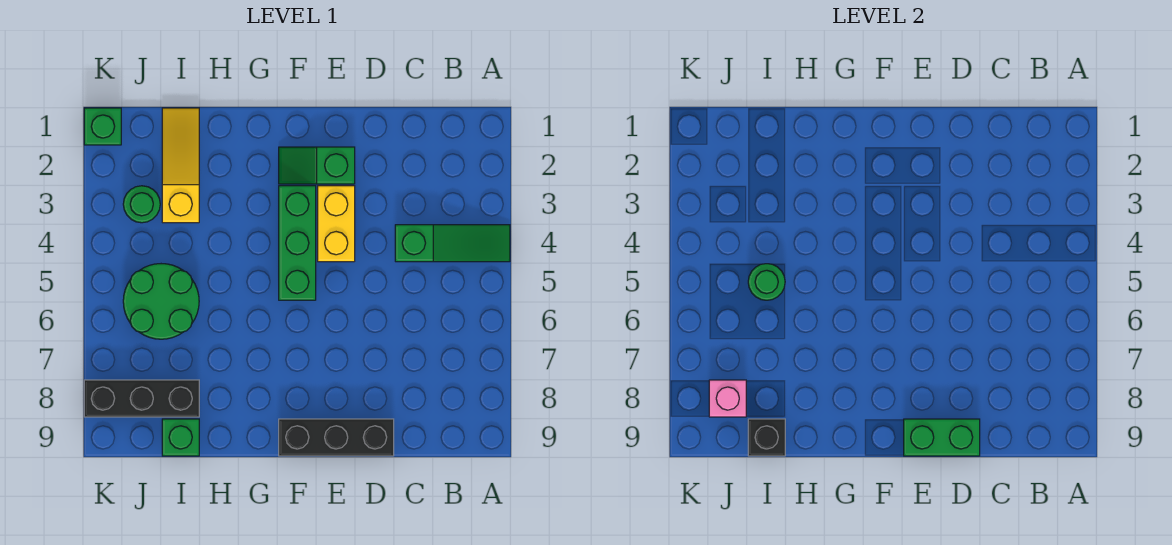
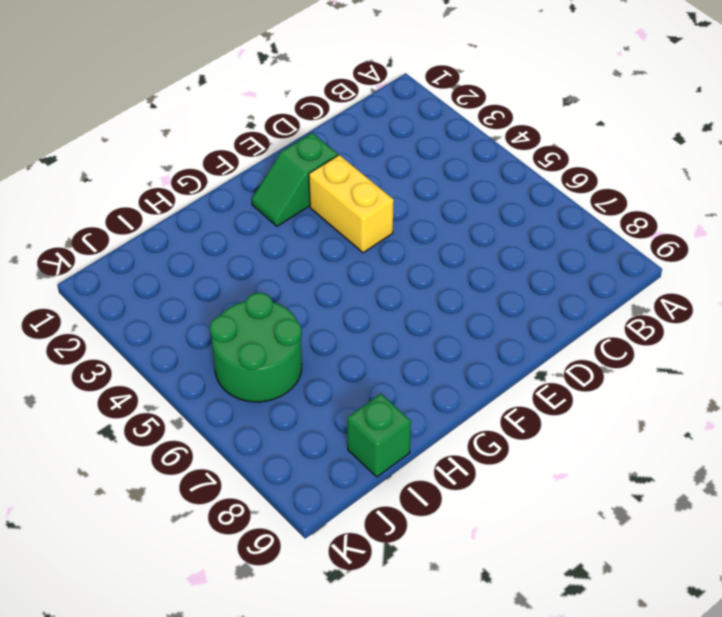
none -> green 1x3 slope [395,225,510,262]
none -> black 1x3 brick [279,419,394,456]
none -> green 1x3 brick [279,186,316,300]

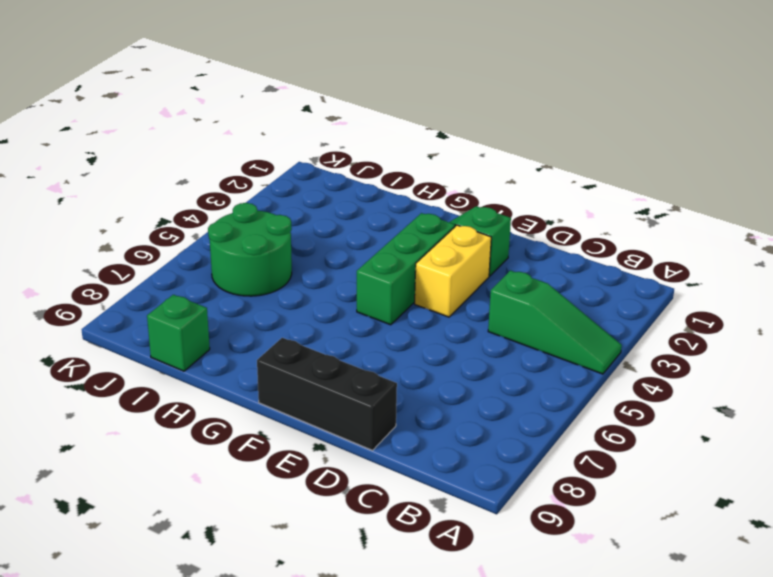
none -> yellow 1x3 slope [162,108,199,223]
none -> black 1x3 brick [84,380,199,417]
none -> green 1x1 round brick [123,186,160,223]

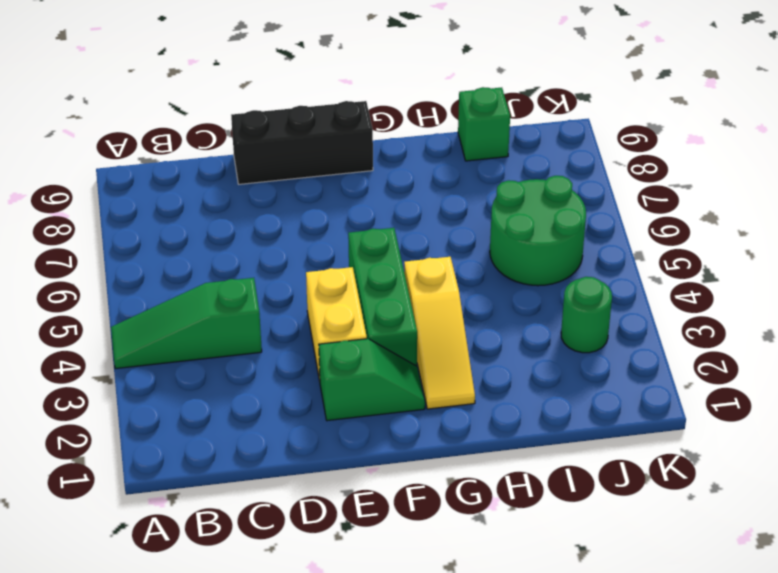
yellow 1x3 slope [404,257,475,409] -> yellow 1x3 slope moved to [162,108,199,223]
none -> black 1x3 brick [84,380,199,417]
none -> green 1x1 brick [84,108,121,145]
none -> green 1x2 brick [904,419,980,456]

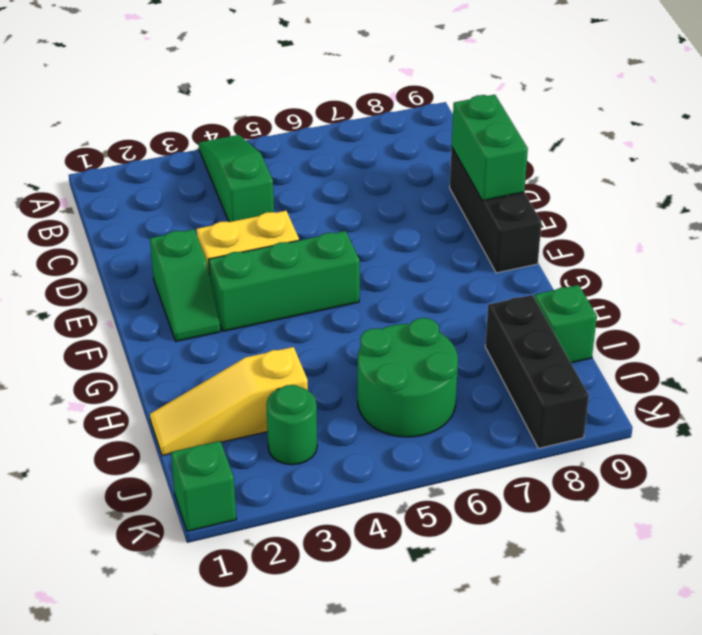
none -> green 1x1 round brick [748,264,785,300]
none -> black 1x1 brick [748,419,785,456]
none -> pink 1x1 brick [709,380,746,417]

